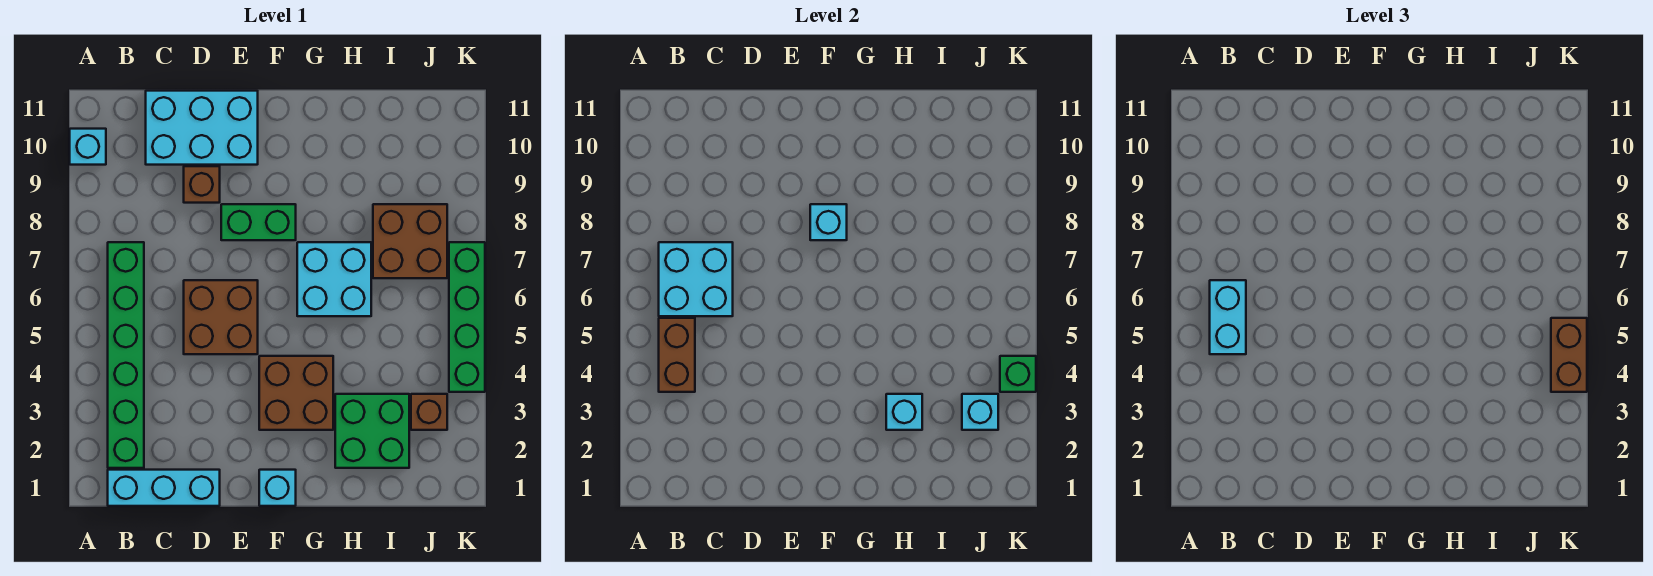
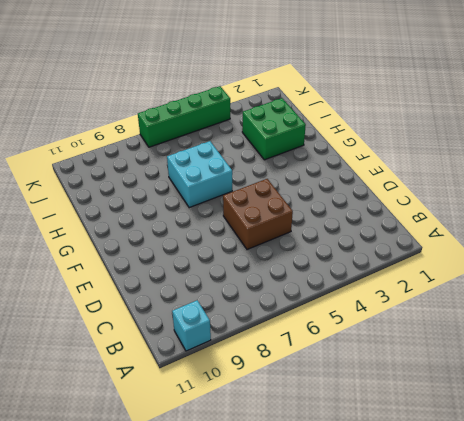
none -> cyan 1x3 brick [108,470,220,506]
none -> green 1x6 brick [108,242,144,468]
none -> cyan 2x3 brick [146,91,258,165]

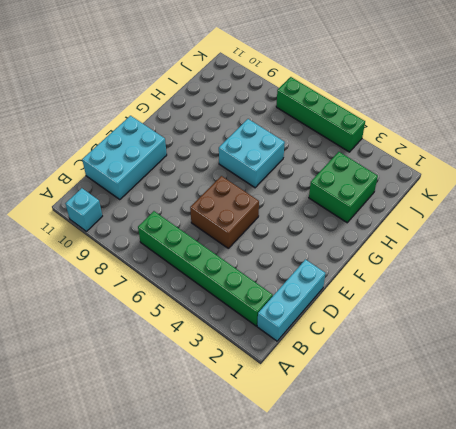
none -> brown 1x1 brick [184,166,220,203]
none -> green 1x2 brick [221,204,296,240]
none -> cyan 1x1 brick [259,470,296,506]

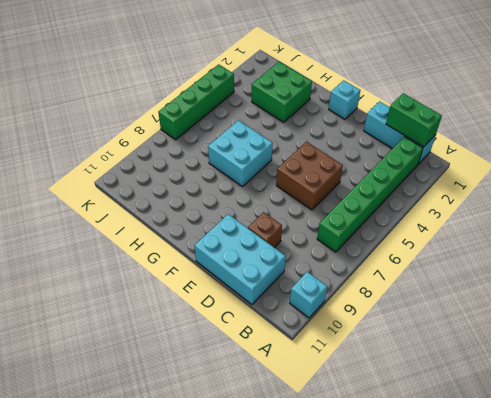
green 1x2 brick [386,93,442,147] -> green 1x2 brick moved to [221,204,296,240]
none -> brown 2x2 brick [259,356,333,430]
none -> brown 2x2 brick [373,204,447,278]
none -> brown 1x1 brick [411,394,447,430]

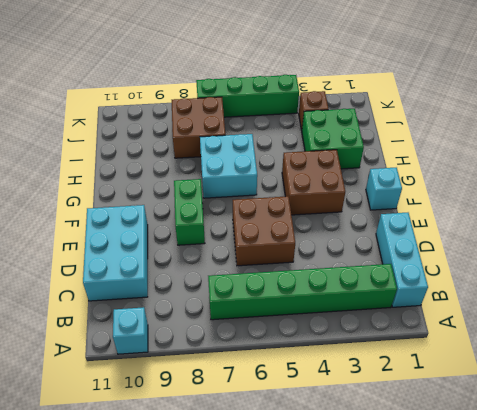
none -> brown 1x1 brick [184,166,220,203]
none -> brown 1x2 brick [659,318,695,392]
none -> cyan 2x2 brick [659,242,733,316]

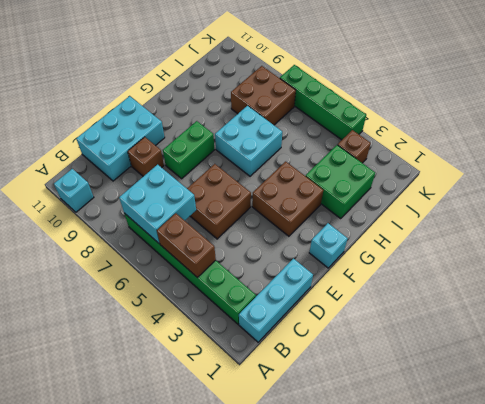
none -> cyan 1x1 brick [810,204,847,240]
none -> cyan 1x1 brick [886,394,922,430]
none -> cyan 1x1 brick [962,394,998,430]

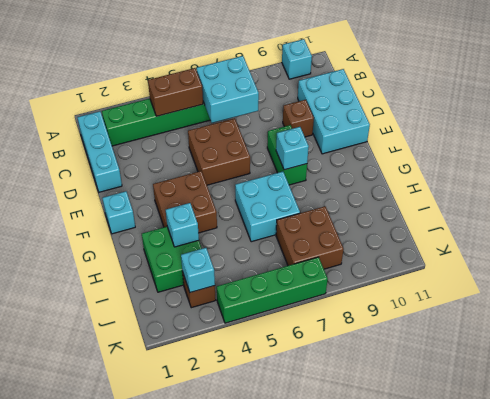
none -> green 1x1 brick [1000,356,1036,392]
none -> cyan 1x2 brick [1210,280,1246,354]
none -> brown 1x2 brick [1551,318,1587,392]

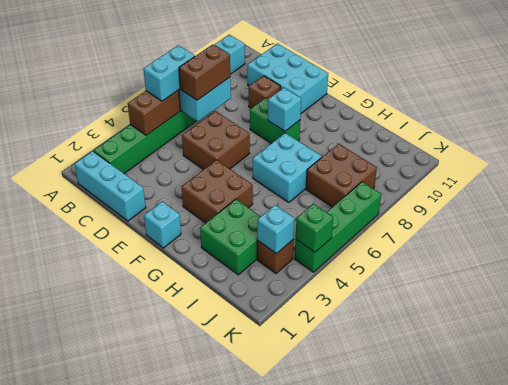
brown 1x2 brick [179,44,230,100] -> brown 1x2 brick moved to [1551,318,1587,392]
none -> cyan 1x1 brick [886,394,922,430]

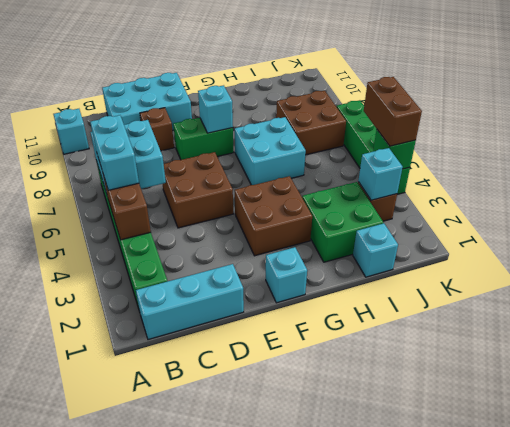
cyan 1x1 brick [353,223,398,277] -> cyan 1x1 brick moved to [886,394,922,430]

